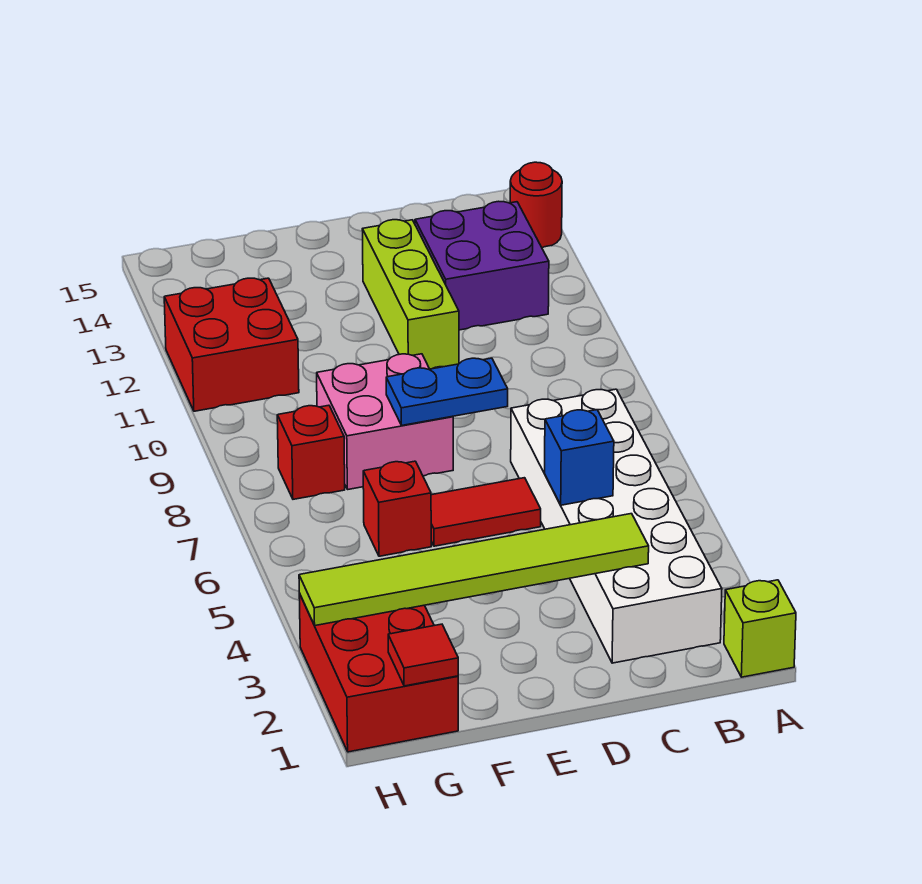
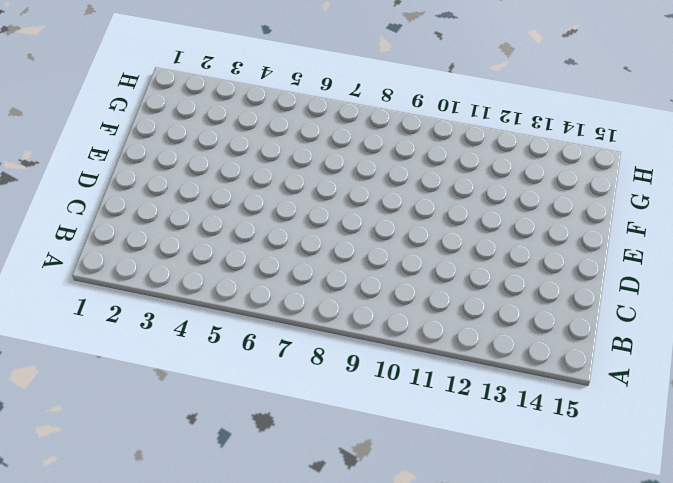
none -> lime 1x1 brick [724,580,796,677]
none -> red 1x1 round brick [510,162,562,248]
none -> white 2x6 brick [511,389,722,663]

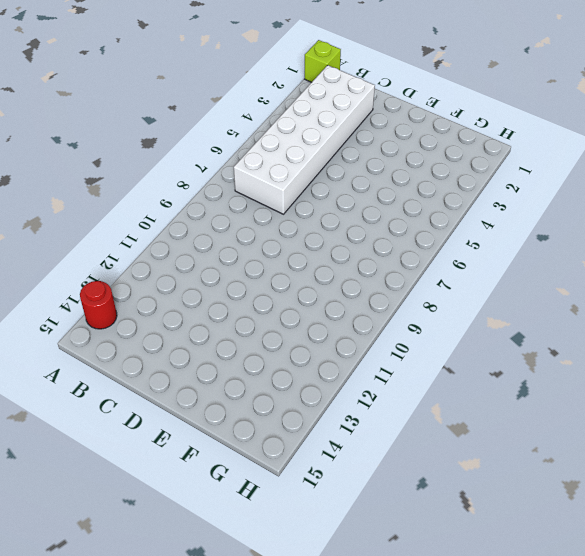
none -> purple 2x2 brick [415,201,549,330]
none -> red 1x2 tile [431,478,541,546]
none -> lime 1x3 brick [362,220,459,369]

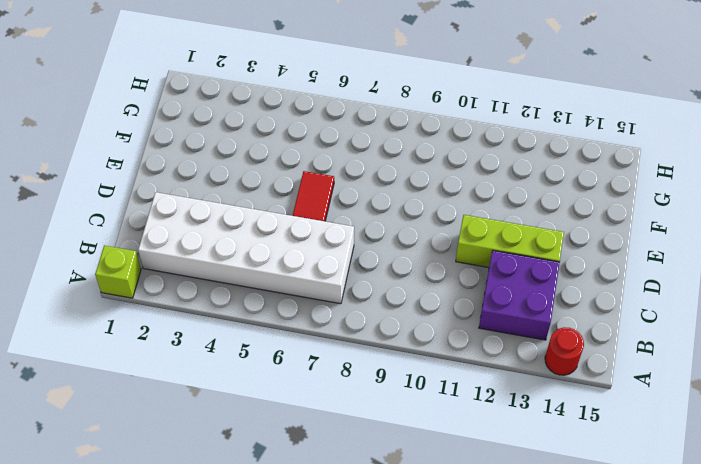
none -> pink 2x2 brick [317,354,453,489]
none -> red 1x1 brick [363,461,431,556]
none -> red 2x3 brick [299,593,458,752]

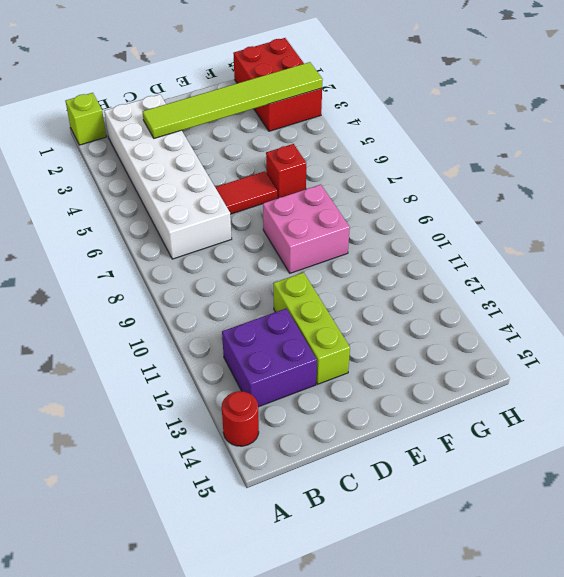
none -> red 1x1 brick [277,405,345,499]
none -> red 2x2 brick [164,278,299,411]
none -> blue 1x1 brick [545,410,614,505]

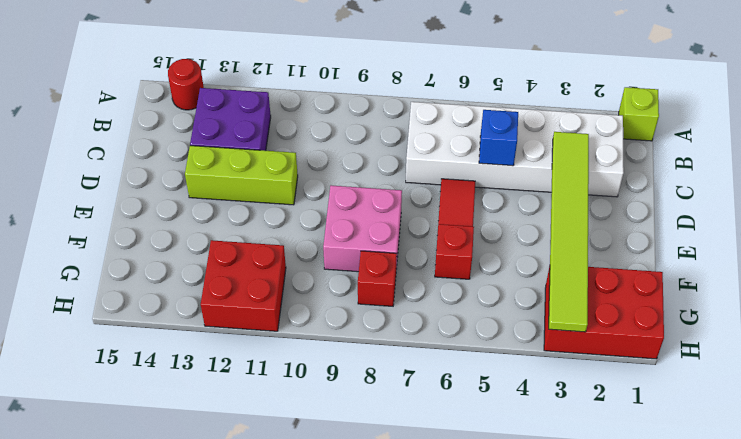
none -> blue 1x2 plate [386,358,508,425]
none -> red 1x1 tile [388,624,458,686]

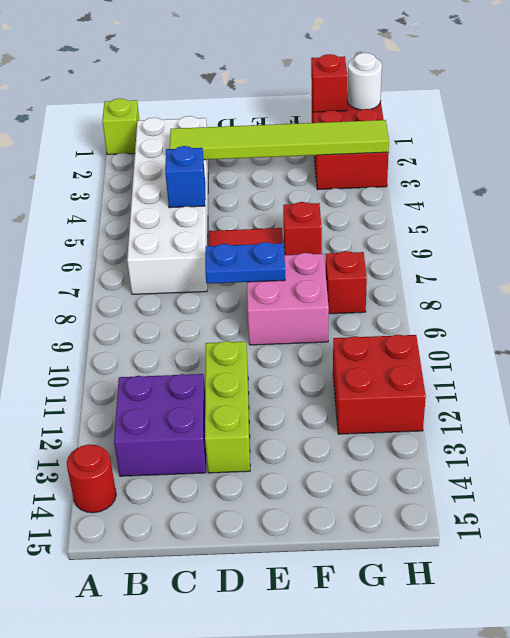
red 1x1 brick [311,54,347,112] -> red 1x1 tile [388,624,458,686]
white 1x1 round brick [347,53,382,110] -> none

